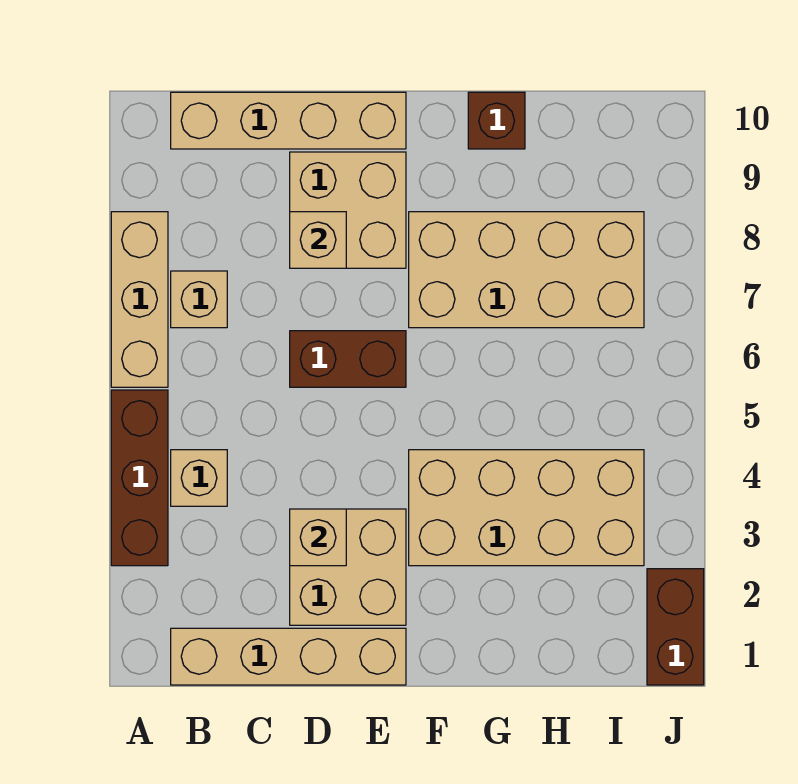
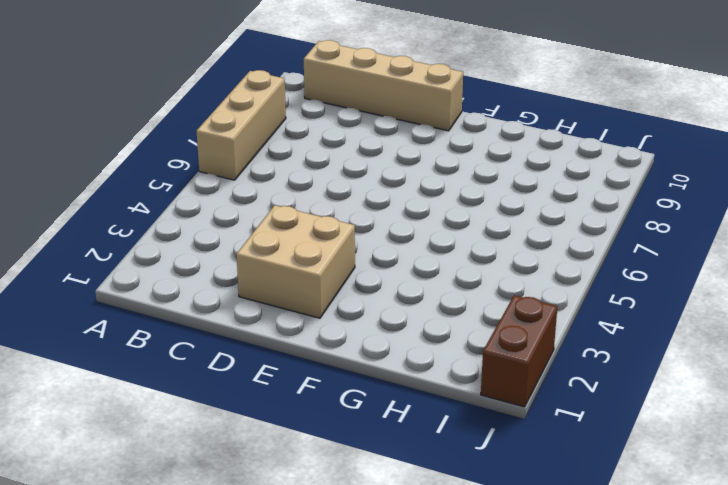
none -> brown 1x3 brick [111,390,168,566]
none -> tan 1x4 brick [171,628,406,685]
none -> tan 1x1 brick [171,450,227,506]

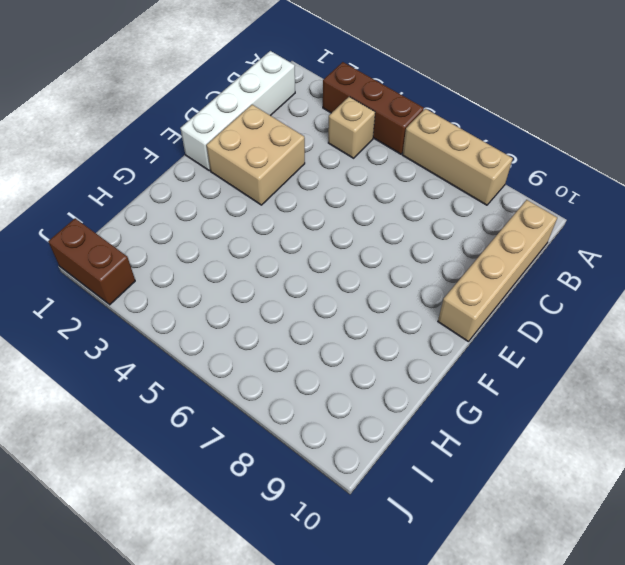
white 1x4 brick [180,51,295,170] -> tan 1x4 brick [171,628,406,685]
none -> tan 1x1 brick [171,271,227,328]
none -> brown 1x2 brick [290,331,406,387]
none -> tan 2x2 brick [290,152,406,268]

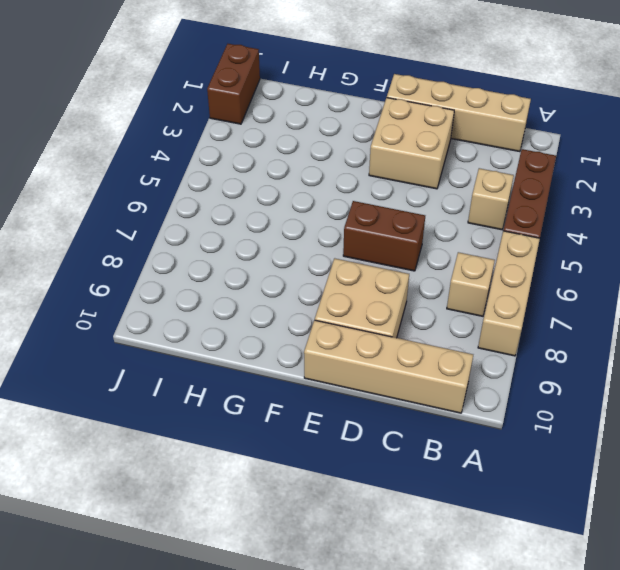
none -> tan 2x4 brick [409,450,644,566]
none -> tan 2x4 brick [409,212,644,328]
none -> brown 1x1 brick [468,92,525,149]

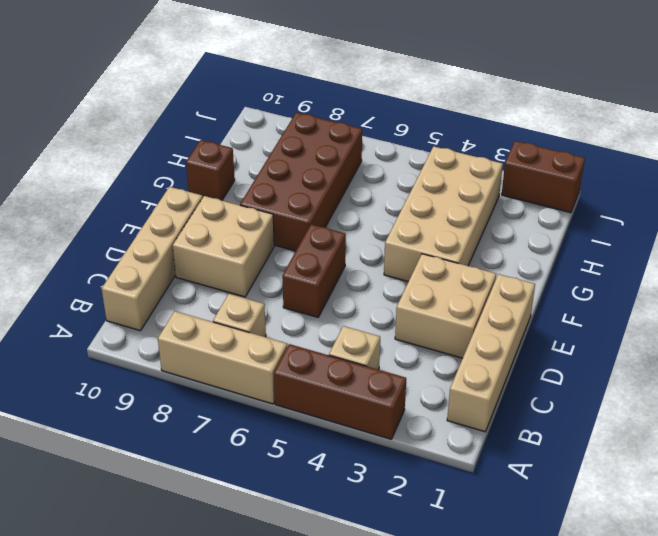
brown 2x4 brick [240,112,362,251] -> tan 2x4 brick [409,212,644,328]
none -> tan 1x1 brick [290,509,346,566]
none -> tan 1x1 brick [290,212,346,268]

